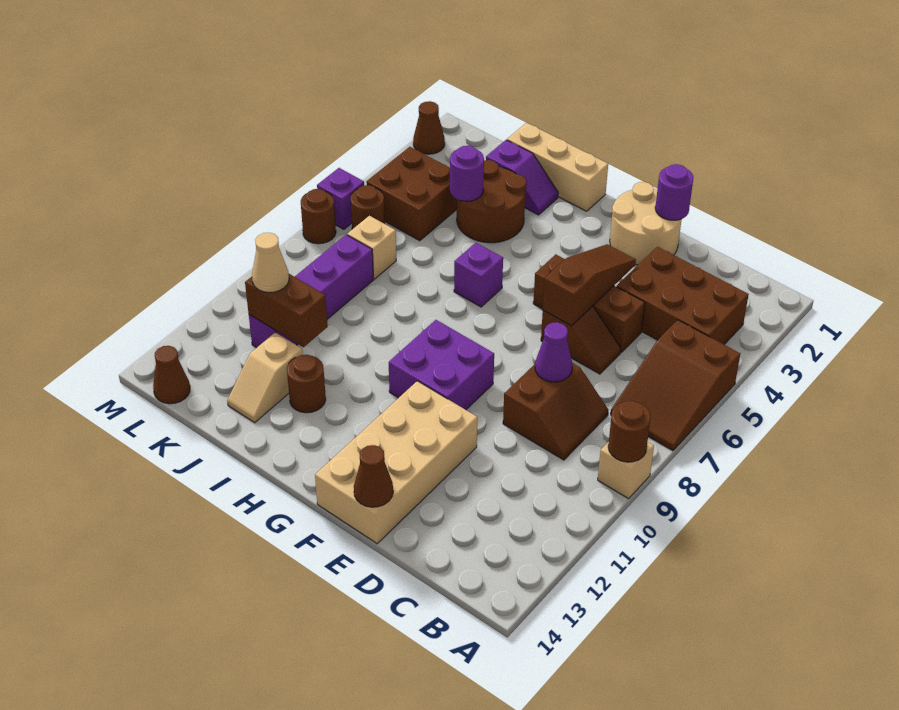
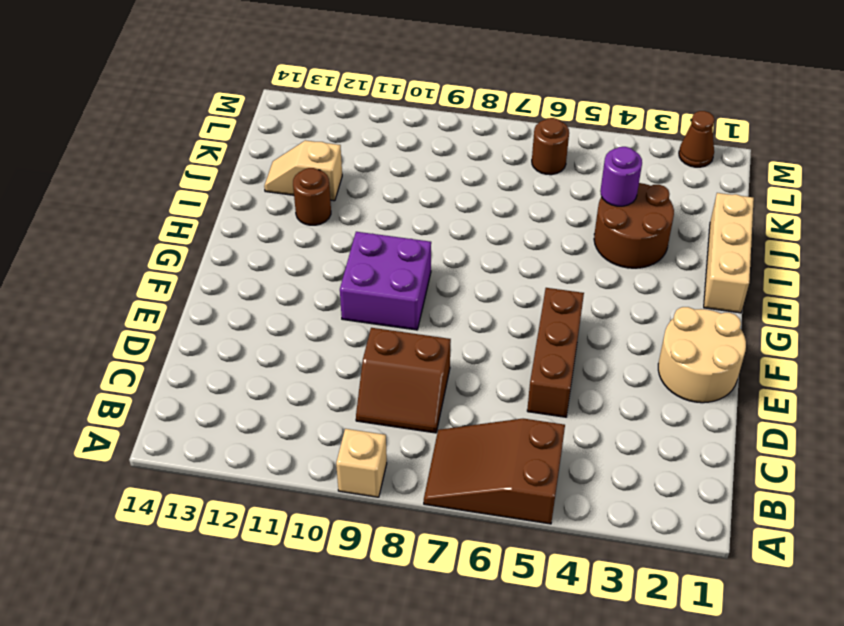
none -> brown 2x3 brick [617,247,749,344]
none -> brown 1x2 slope [541,306,621,374]
none -> tan 2x4 brick [315,381,477,544]
none -> purple 1x1 brick [454,243,503,307]

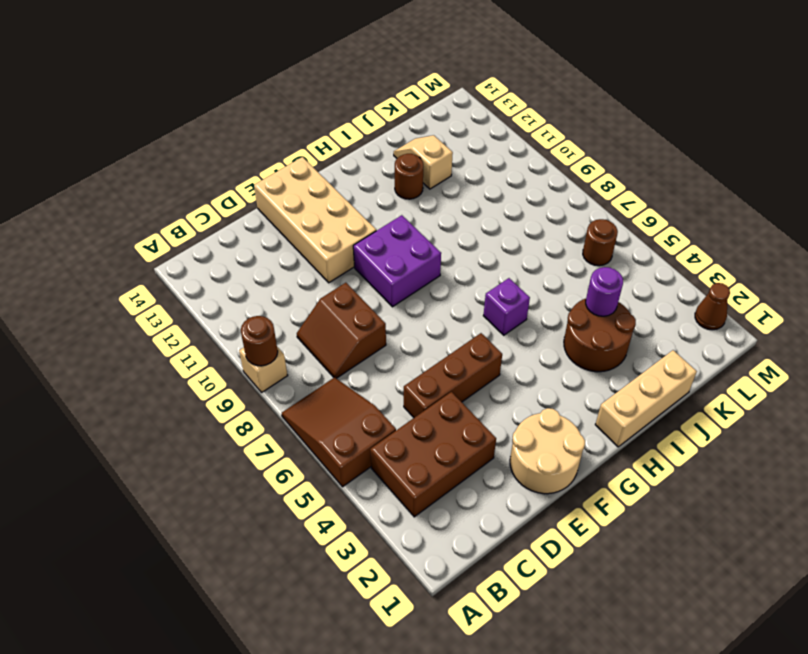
none -> brown 1x2 slope [541,306,621,374]
none -> purple 1x2 slope [486,140,558,215]
none -> brown 2x2 brick [366,147,457,241]
none -> tan 1x1 brick [347,216,396,279]

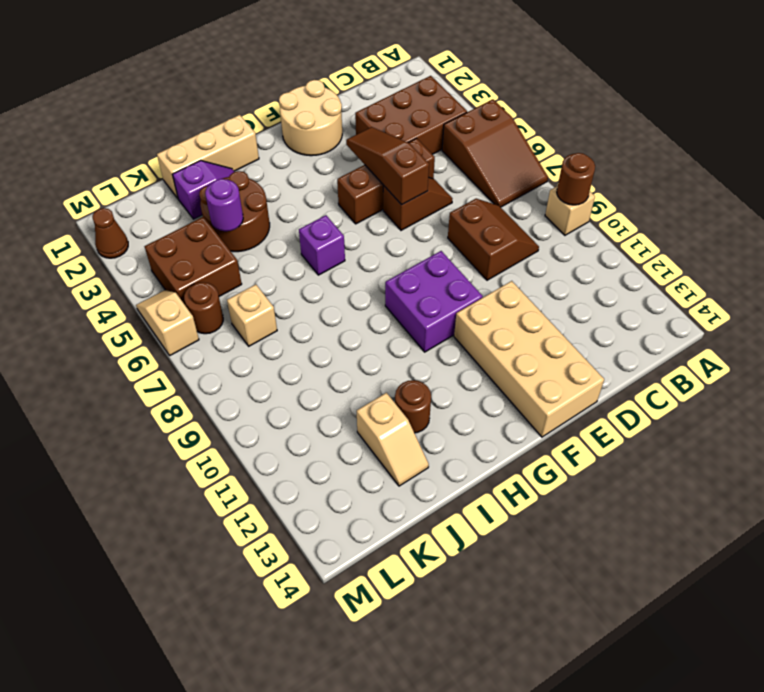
tan 1x2 slope [136,290,199,356] -> purple 1x1 brick [317,168,364,229]
none -> purple 1x4 brick [249,235,373,348]
none -> brown 1x1 cone [153,346,190,404]
none -> brown 1x1 round brick [301,189,336,244]
none -> purple 1x1 cone [535,322,572,382]

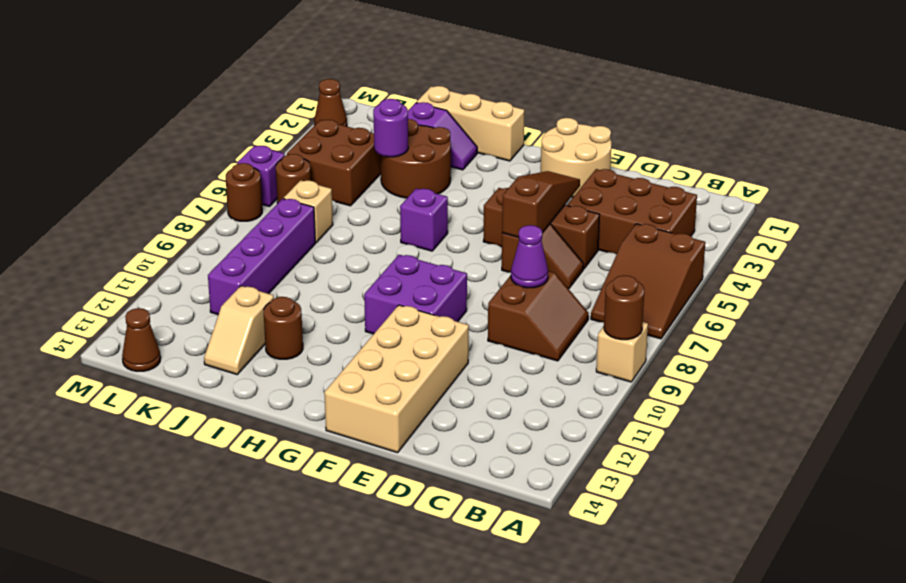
none -> purple 1x1 round brick [655,164,693,220]
none -> brown 1x1 cone [354,445,393,507]
none -> brown 1x2 brick [245,273,328,347]
none -> tan 1x1 cone [252,233,289,293]

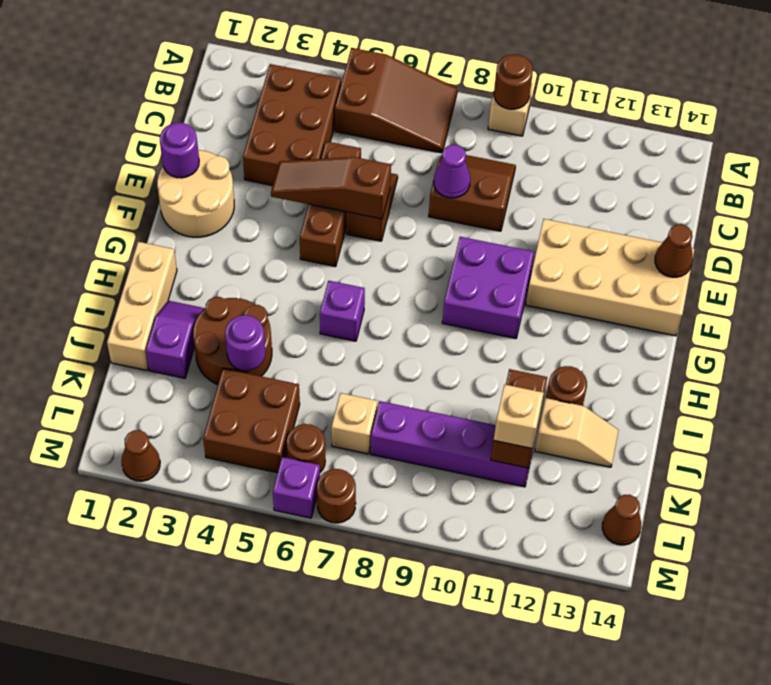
tan 1x1 brick [494,385,544,448] -> tan 1x1 cone [252,233,289,293]

